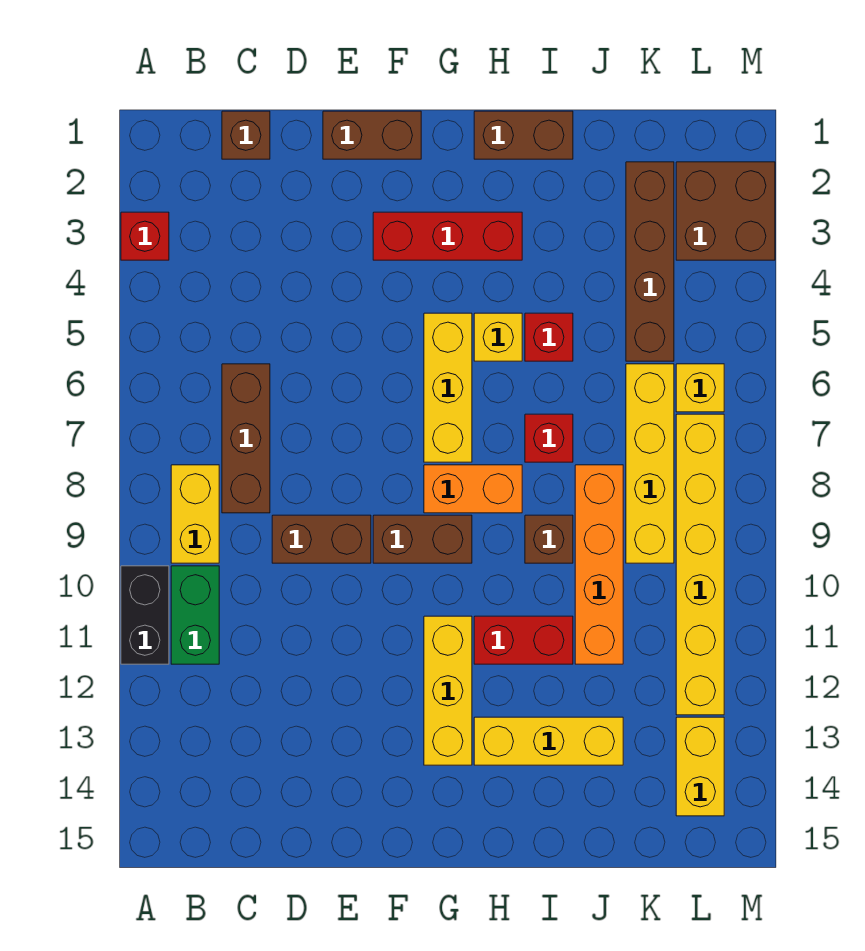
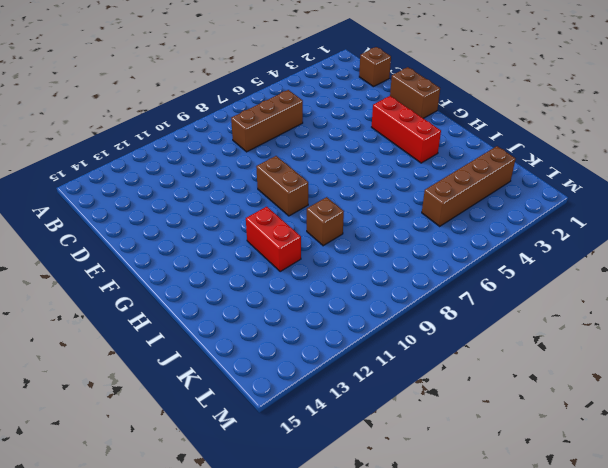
none -> red 1x1 brick [121,212,169,260]
none -> black 1x2 brick [121,566,169,664]
none -> yellow 1x2 brick [171,465,219,563]

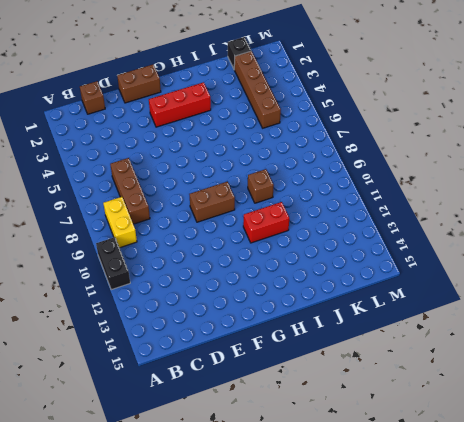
black 1x1 brick [228,37,251,69] -> none
none -> red 1x1 brick [121,212,169,260]
none -> green 1x2 brick [171,566,219,664]
none -> brown 1x2 brick [272,515,371,563]

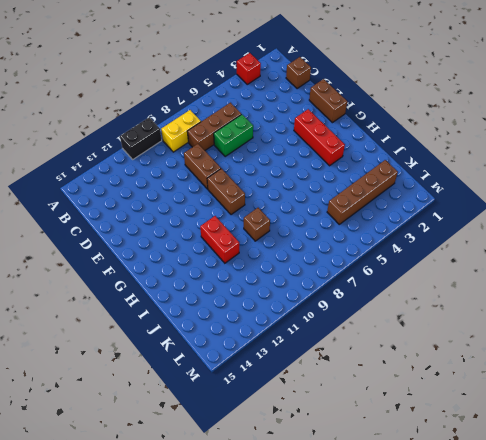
green 1x2 brick [214,114,253,157] -> green 1x2 brick moved to [171,566,219,664]
none -> yellow 1x3 brick [424,313,472,462]
none -> orange 1x2 brick [424,465,522,513]
none -> yellow 1x3 brick [424,616,472,765]

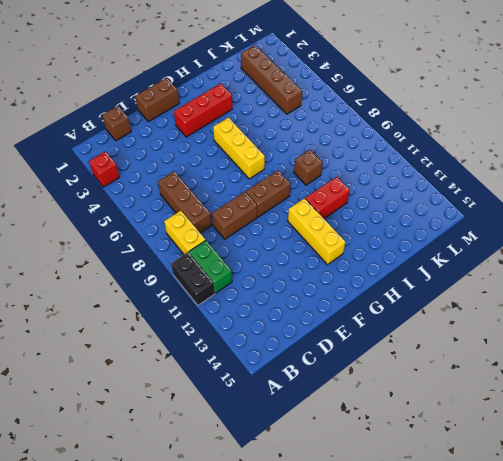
none -> orange 1x2 brick [424,465,522,513]
none -> brown 1x2 brick [474,111,573,159]
none -> yellow 1x1 brick [474,313,522,361]

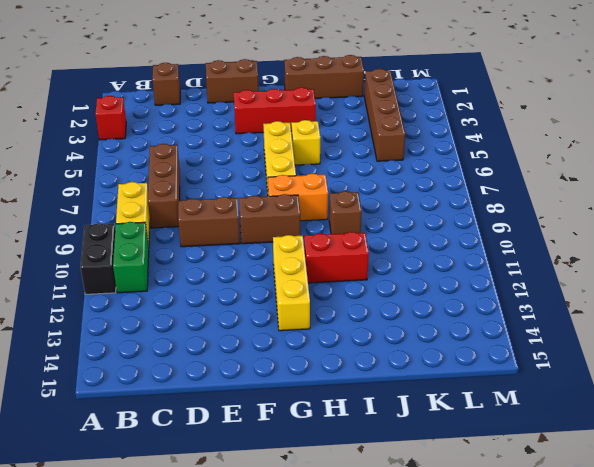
brown 1x3 brick [284,55,364,98] -> brown 1x2 brick [474,111,573,159]
none -> yellow 1x3 brick [474,717,623,765]
none -> red 1x1 brick [525,313,573,361]
none -> red 1x1 brick [525,414,573,462]

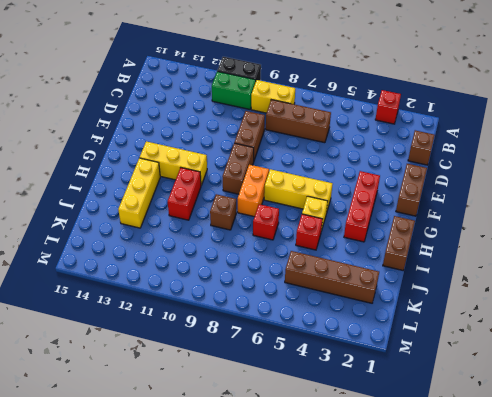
none -> orange 1x4 brick [575,465,623,664]
none -> yellow 1x4 brick [626,364,674,563]
none -> brown 2x2 brick [676,162,775,260]

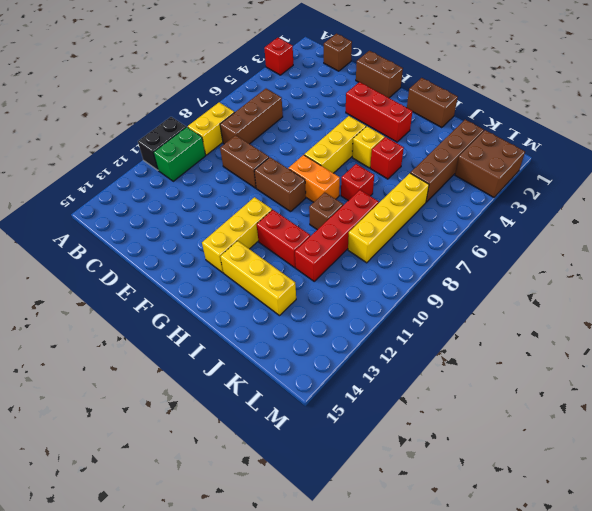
red 1x4 brick [295,190,379,281] -> orange 1x4 brick [575,465,623,664]
none -> yellow 1x1 brick [676,364,724,412]
none -> yellow 1x6 brick [676,414,724,715]
none -> yellow 1x2 brick [676,717,724,816]

